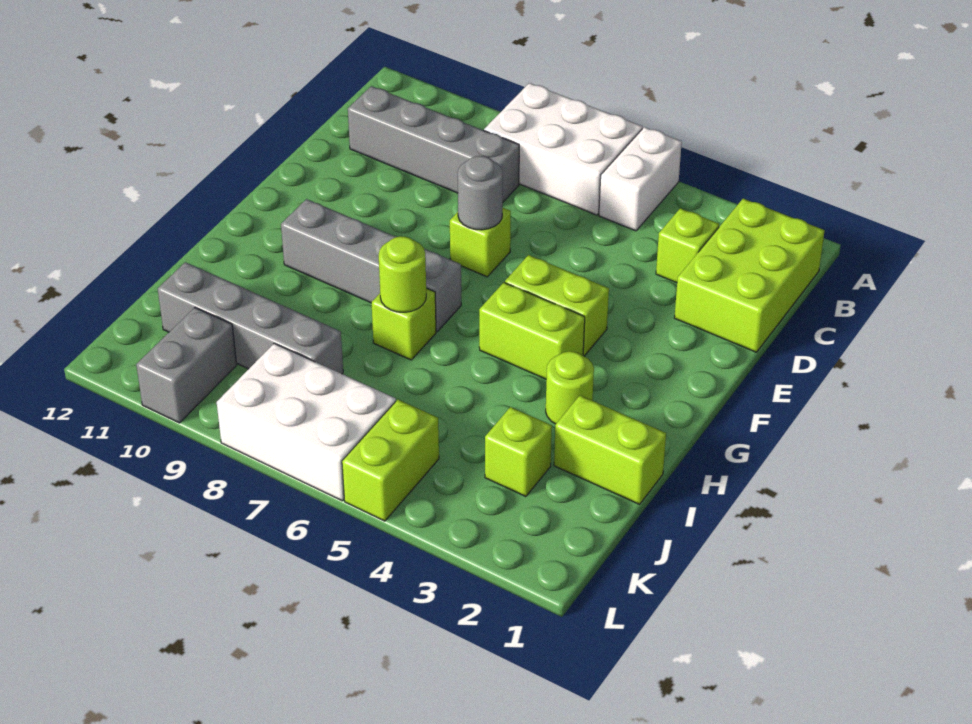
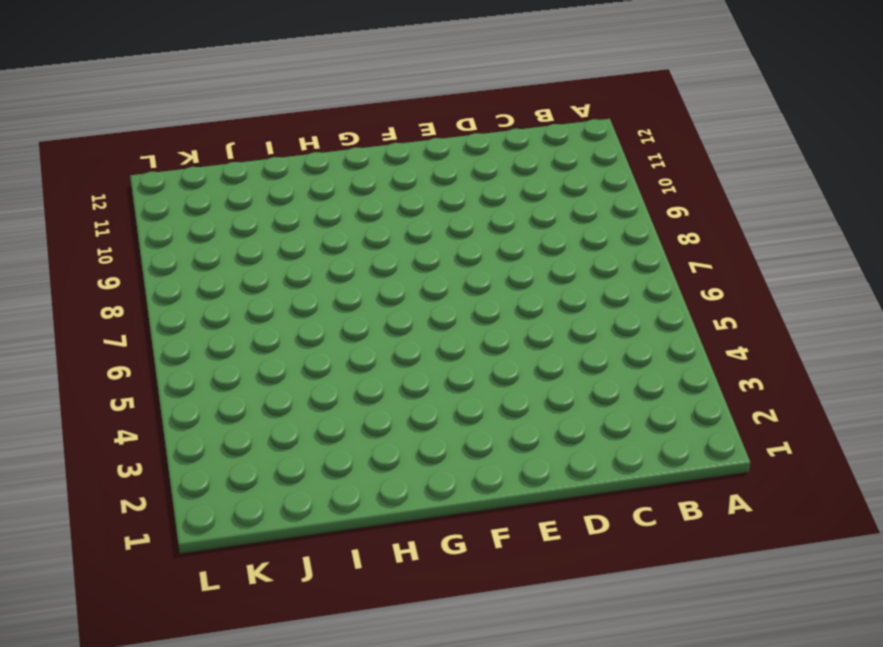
none -> white 1x2 brick [599,127,682,231]
none -> white 2x3 brick [484,83,642,215]
none -> lime 2x3 brick [674,199,825,352]

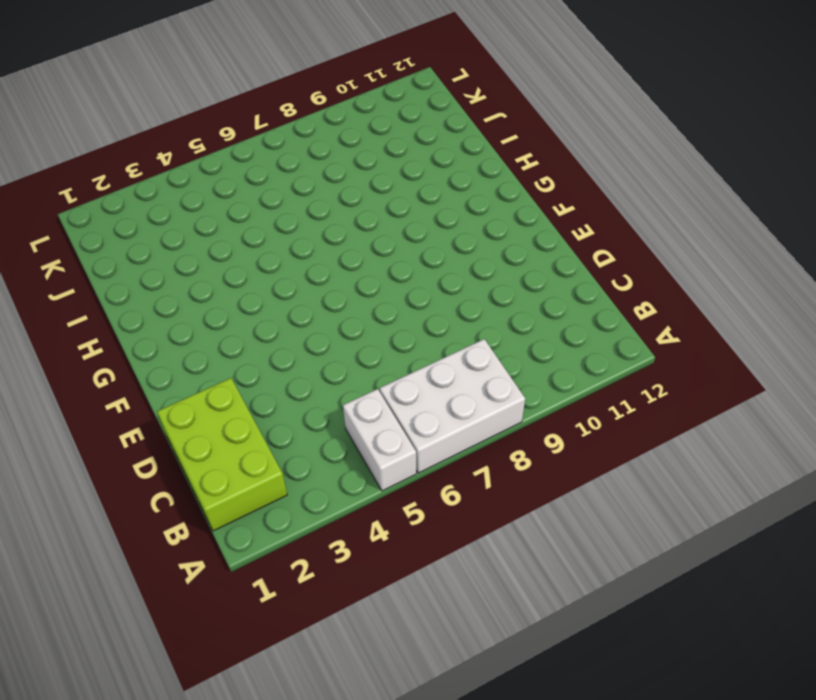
none -> lime 1x1 brick [656,208,719,283]
none -> grey 1x4 brick [348,86,519,202]
none -> lime 1x1 brick [450,207,511,277]

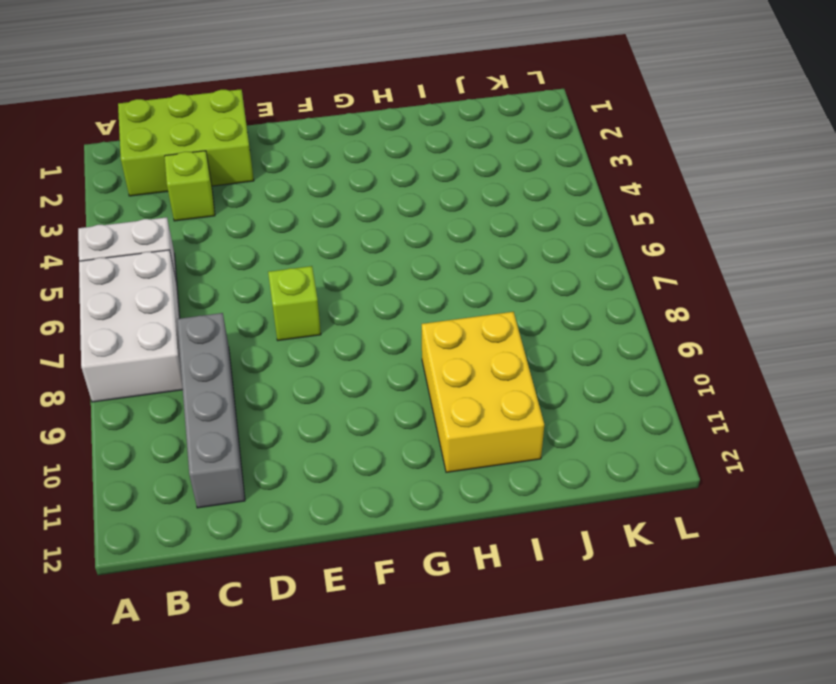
yellow 2x3 brick [422,312,544,472] -> none
none -> lime 1x2 brick [505,255,609,356]
none -> lime 1x2 brick [479,282,585,379]
none -> grey 1x4 brick [281,199,461,331]

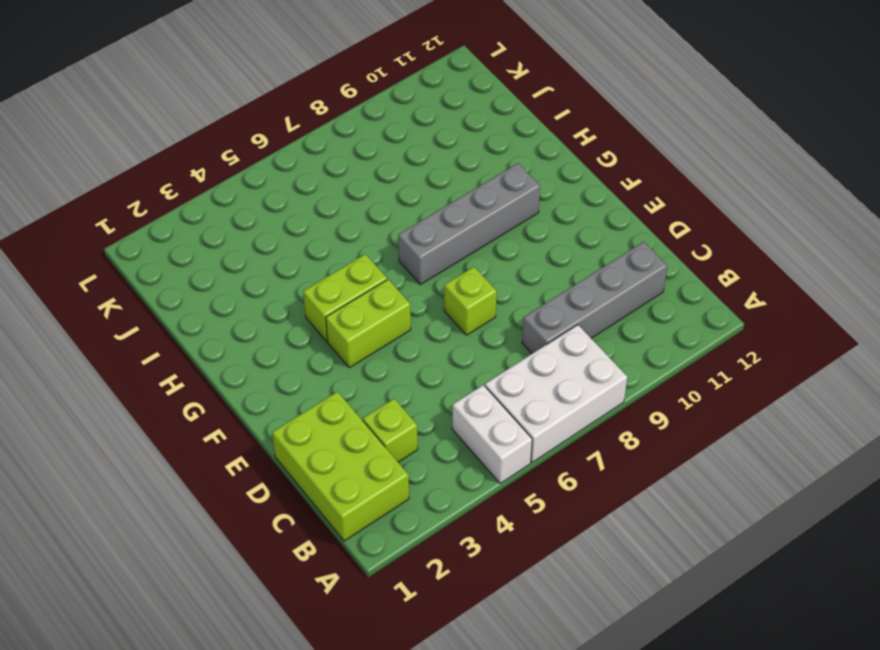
none -> lime 1x1 round brick [546,351,594,424]
none -> lime 1x1 brick [371,288,436,360]
none -> lime 1x2 brick [554,395,666,504]

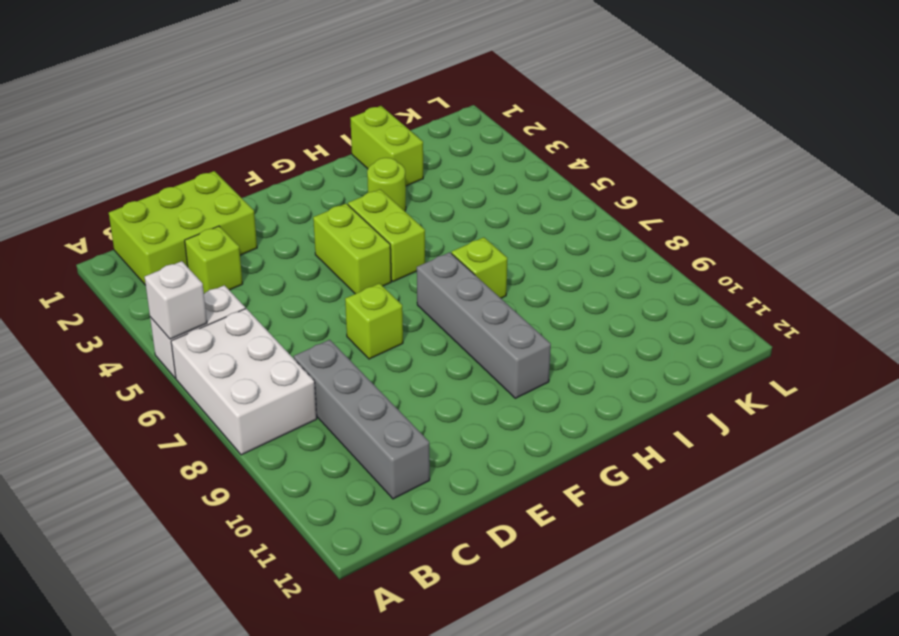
white 1x1 brick [145,261,207,339] -> none
none -> lime 1x1 brick [485,407,552,497]
none -> grey 1x4 brick [158,262,343,374]
none -> lime 1x2 brick [342,400,439,521]

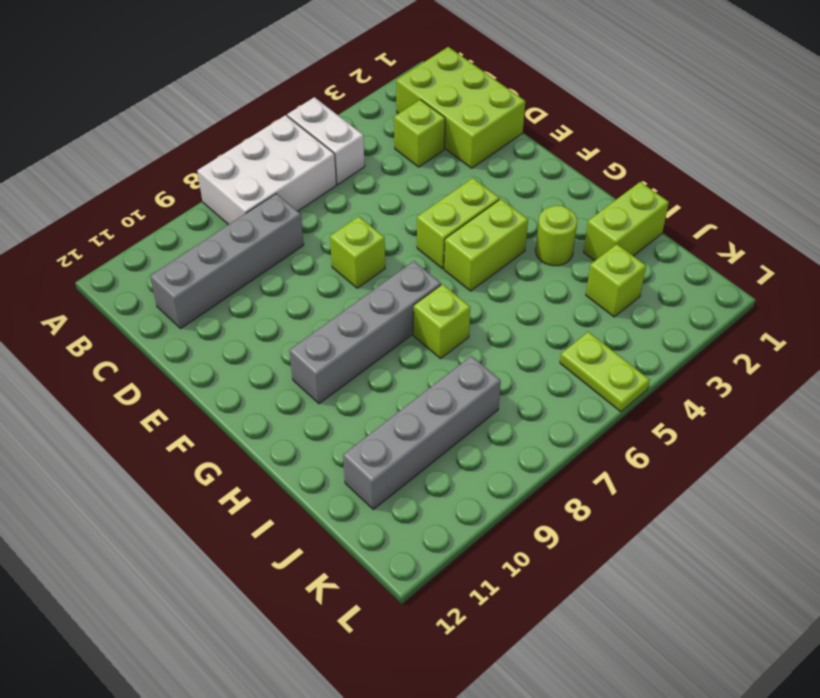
lime 1x2 plate [560,332,650,412] -> lime 1x2 brick [342,400,439,521]
none -> white 2x3 brick [217,343,396,501]
none -> grey 1x2 brick [136,308,237,423]
none -> grey 1x1 round brick [458,156,503,230]

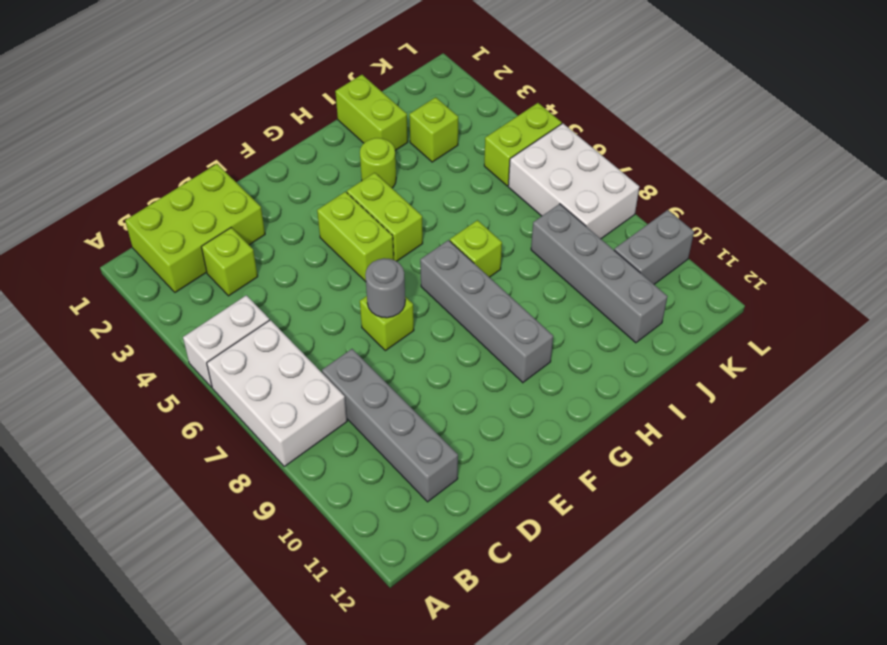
none -> lime 1x1 round brick [379,236,426,312]

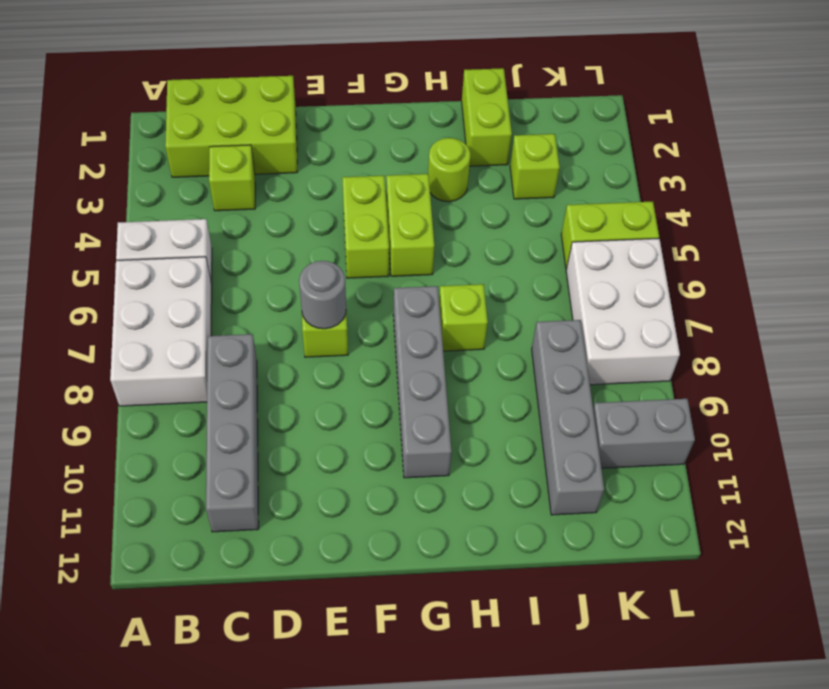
none -> lime 1x1 round brick [379,236,426,312]

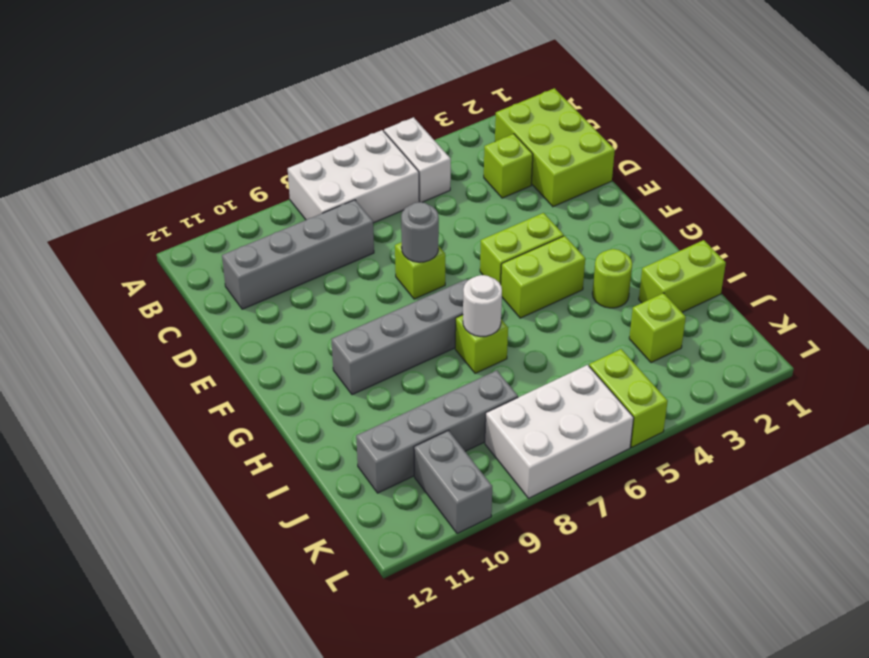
white 1x1 round brick [463,275,502,336] -> lime 1x1 round brick [379,236,426,312]

